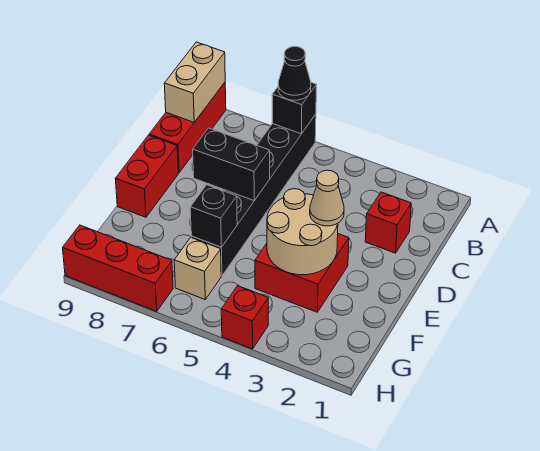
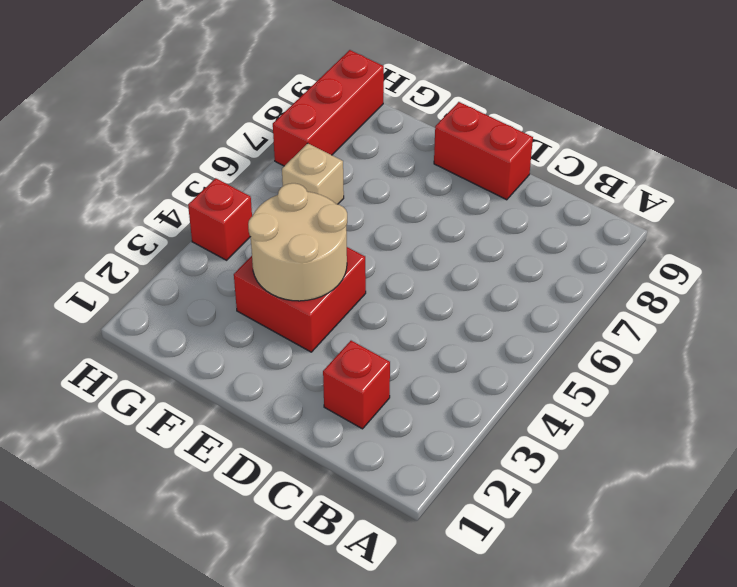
none -> black 1x6 brick [191,114,316,276]
none -> red 1x3 brick [149,83,226,173]
none -> black 1x1 brick [272,82,316,134]

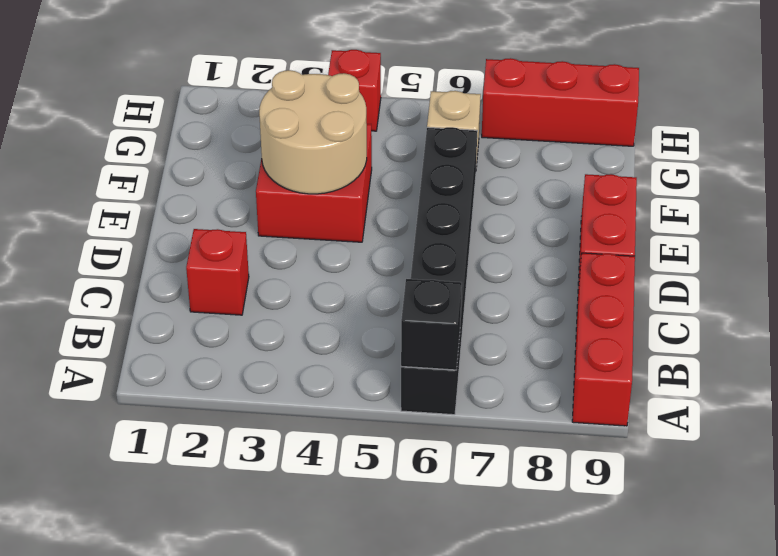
none -> tan 1x2 brick [164,42,225,122]
none -> black 1x2 brick [193,128,270,201]
none -> black 1x1 brick [190,185,237,247]

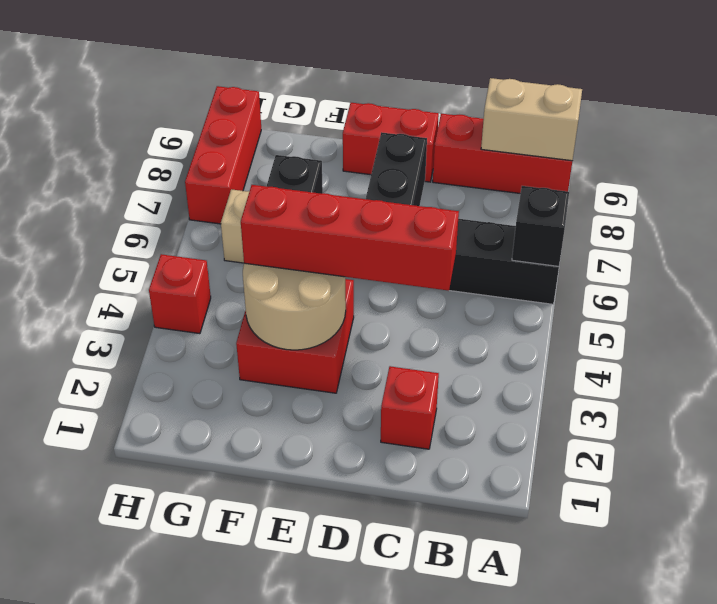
red 1x4 brick [241,185,459,291] -> none
none -> black 1x1 cone [278,46,311,100]
none -> tan 1x1 cone [310,170,344,226]

